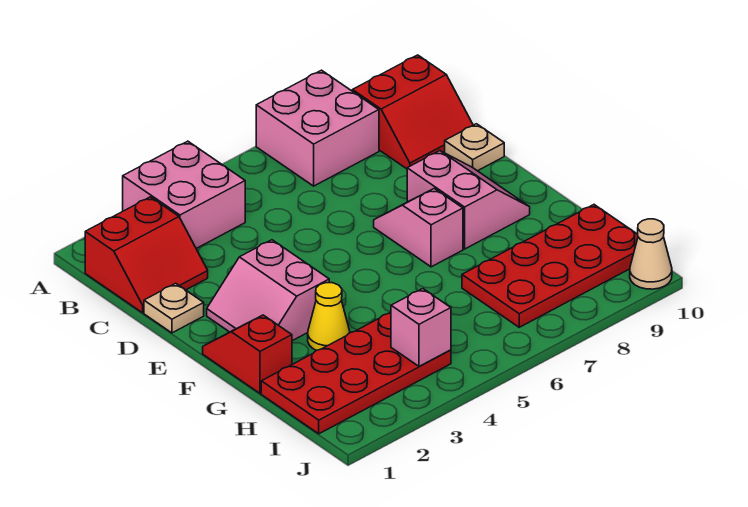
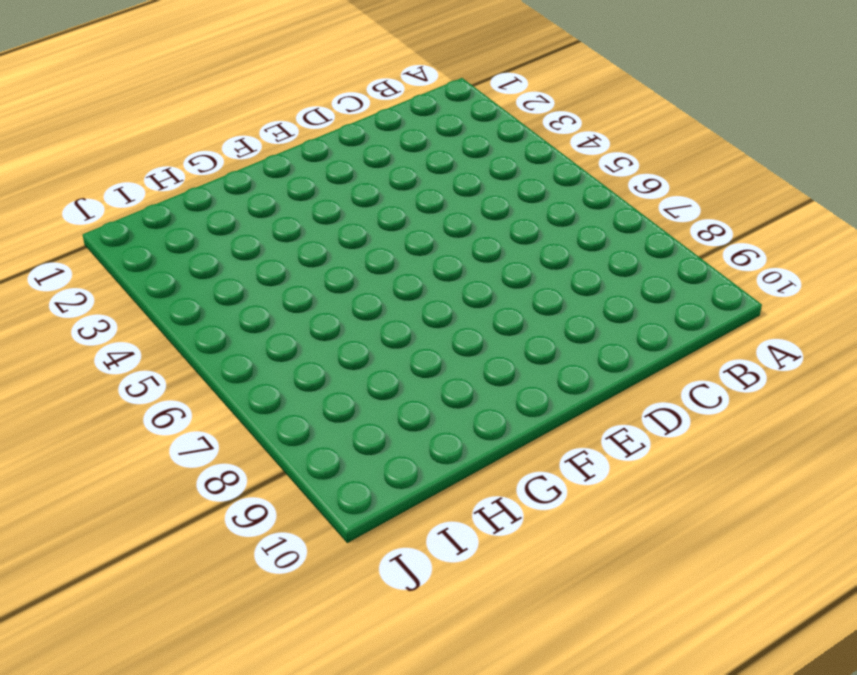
none -> pink 2x2 brick [123,141,245,249]
none -> pink 2x2 brick [256,70,379,186]
none -> red 2x2 slope [85,197,208,313]

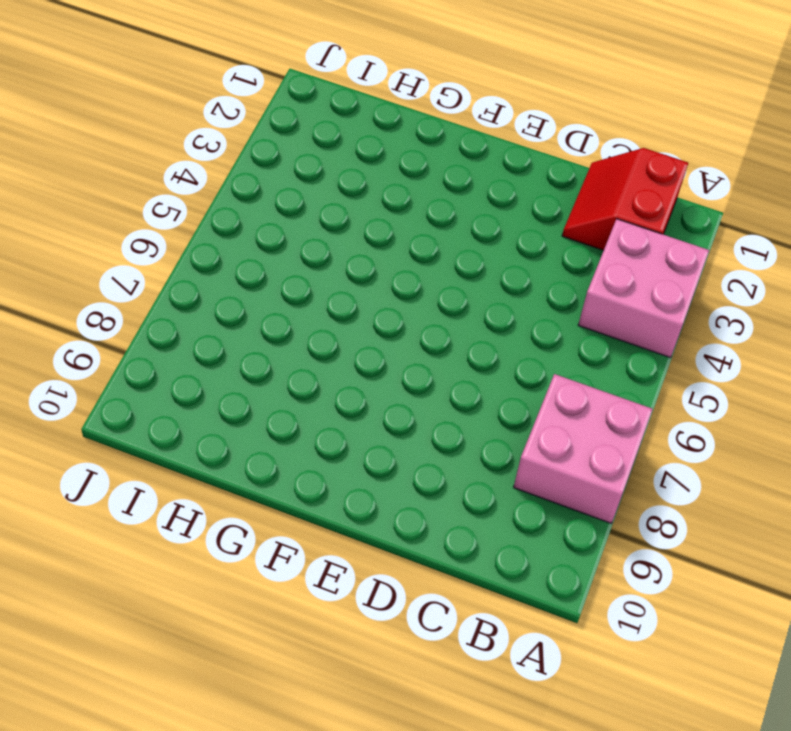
none -> red 2x2 slope [352,55,473,169]
none -> tan 1x1 plate [144,283,204,333]
none -> tan 1x1 plate [445,124,504,171]

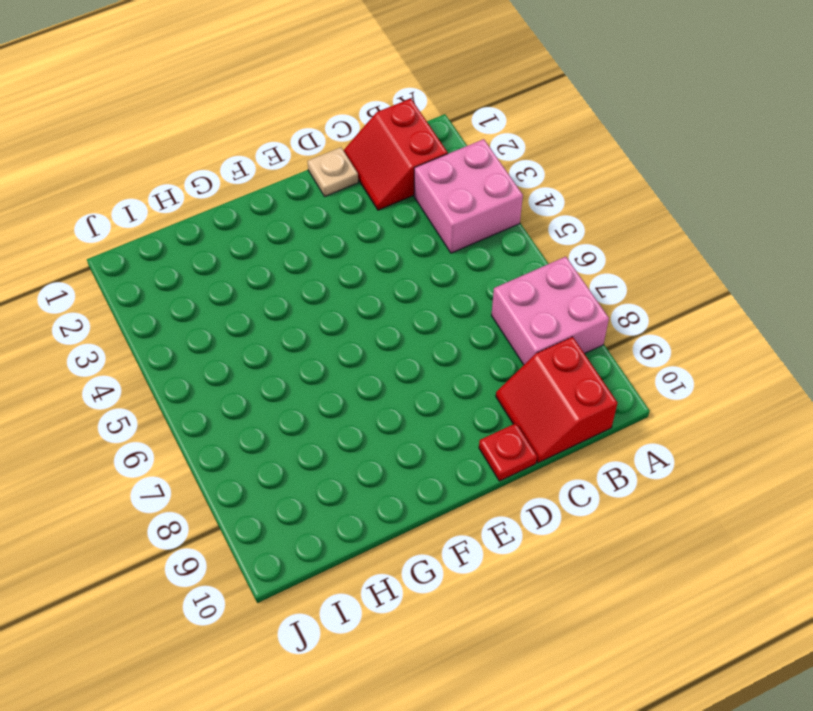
red 1x1 plate [479,423,537,481] -> tan 1x1 plate [445,124,504,171]
none -> pink 2x2 slope [207,240,329,341]
none -> pink 1x2 slope [374,188,463,267]
none -> pink 2x2 slope [407,151,530,249]

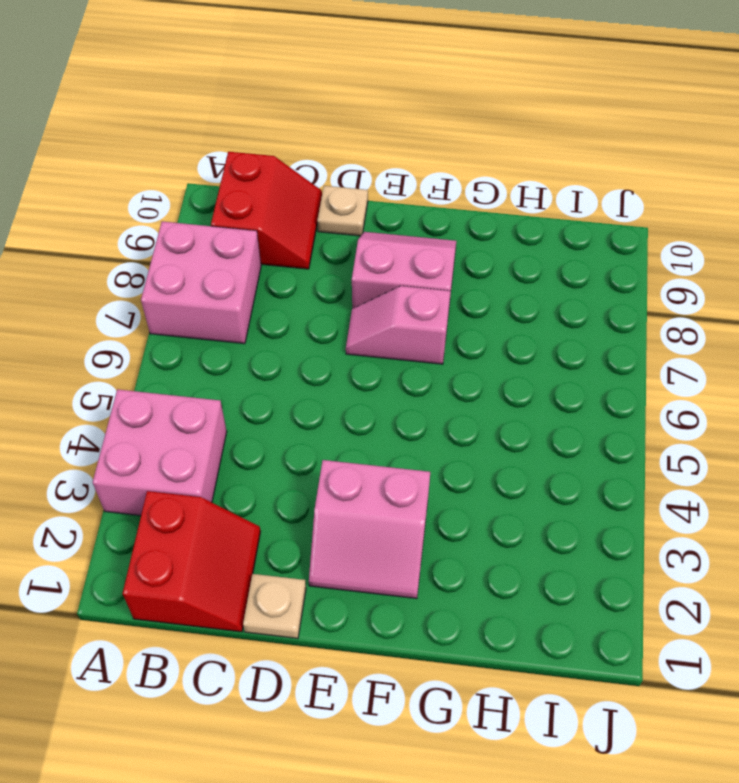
none -> red 1x2 slope [203,315,292,393]
none -> yellow 1x1 cone [308,283,350,350]
none -> red 2x4 plate [261,312,451,434]

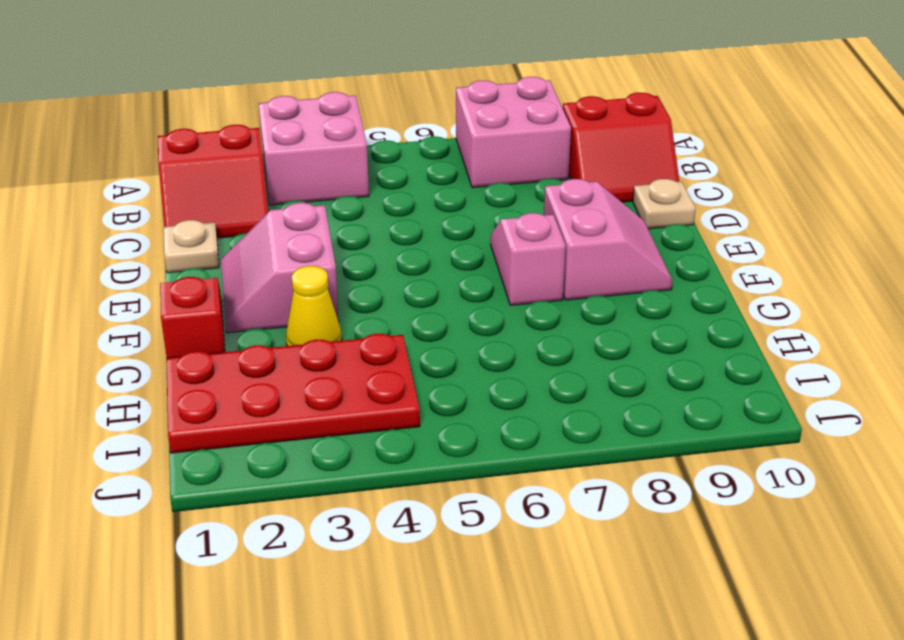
none -> red 2x4 plate [462,205,638,327]
none -> tan 1x1 cone [630,219,672,289]
none -> pink 1x1 brick [391,289,451,367]

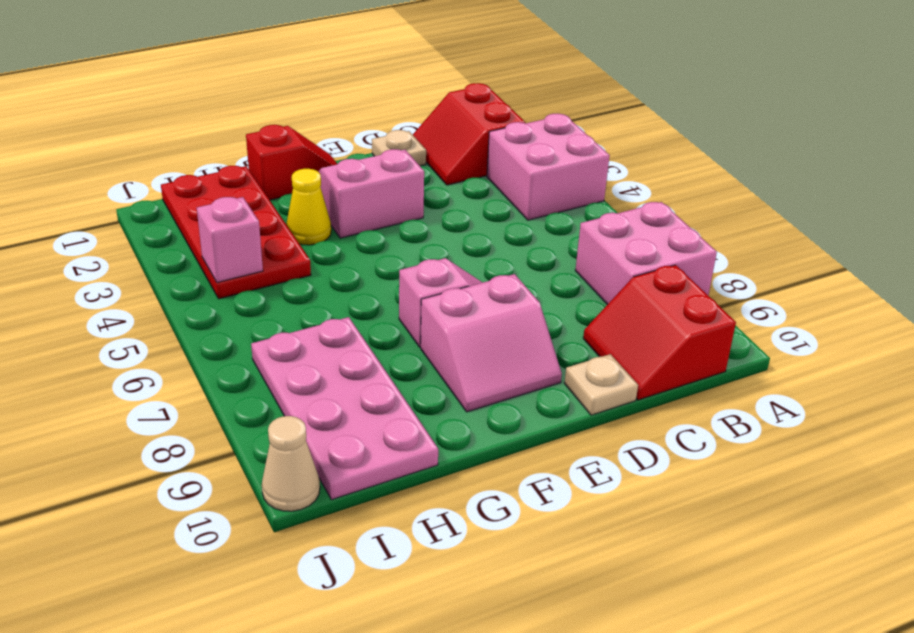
pink 2x4 plate [251,317,438,500] -> red 2x4 plate [462,205,638,327]

